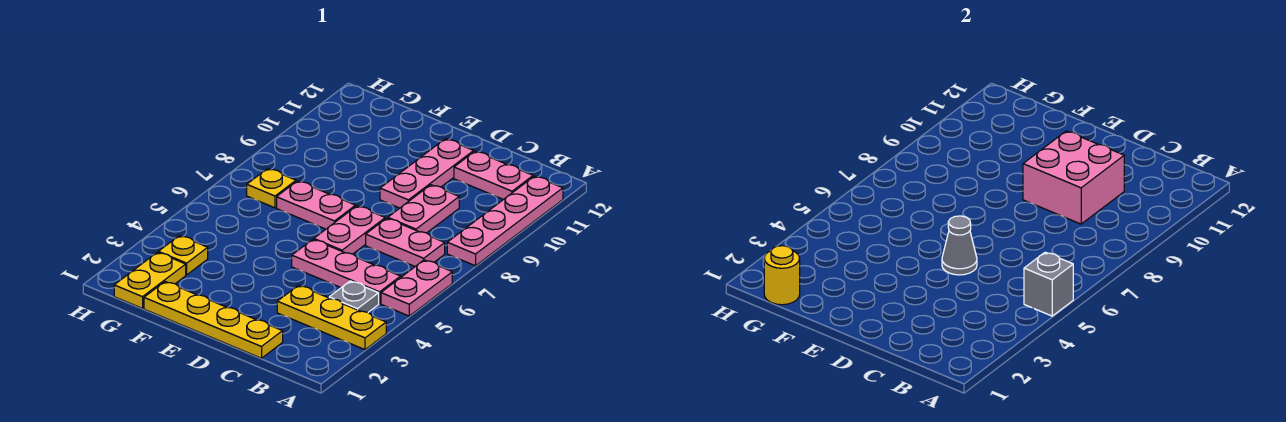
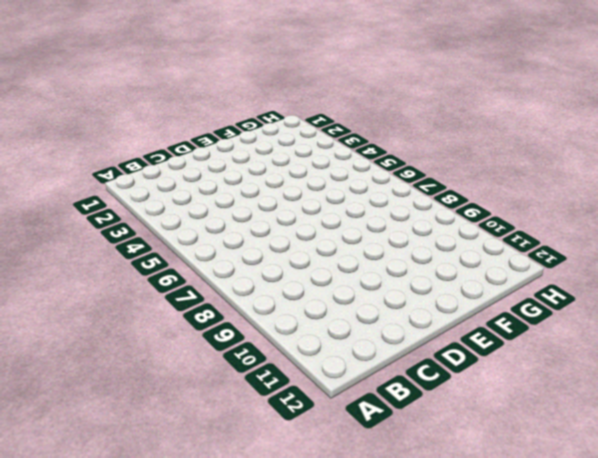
none -> yellow 1x3 plate [277,285,386,350]
none -> pink 1x2 plate [381,260,452,316]
none -> pink 1x4 plate [447,176,563,266]

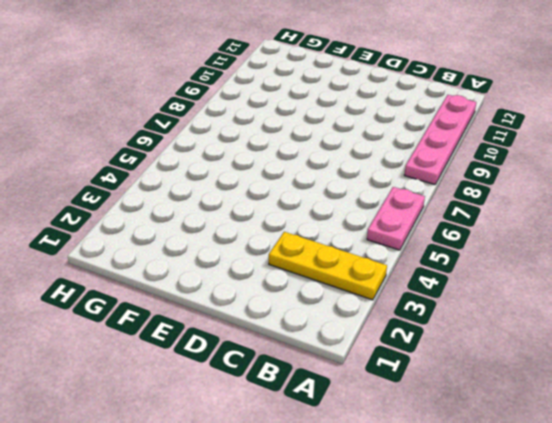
none -> grey 1x1 plate [329,281,379,312]
none -> pink 1x3 plate [292,239,401,304]
none -> pink 1x2 plate [366,218,445,266]

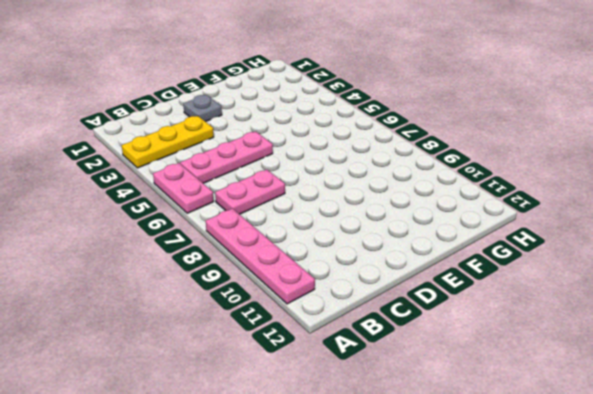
grey 1x1 plate [183,95,222,122] -> grey 1x1 plate moved to [329,281,379,312]
none -> pink 1x2 plate [454,151,533,200]
none -> yellow 1x4 plate [144,282,283,358]
none -> pink 1x2 plate [388,185,459,233]

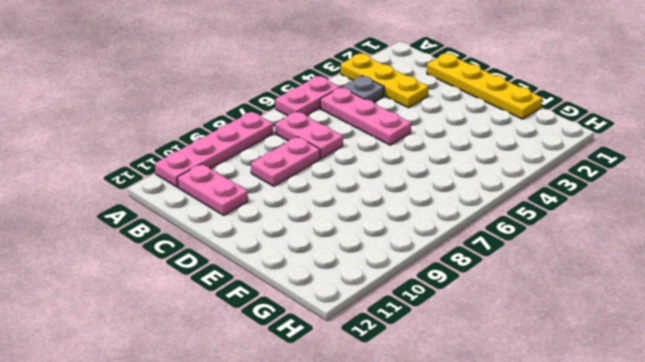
none -> pink 1x2 plate [314,206,385,254]
none -> pink 1x3 plate [380,139,474,208]
none -> pink 1x2 plate [277,181,356,229]

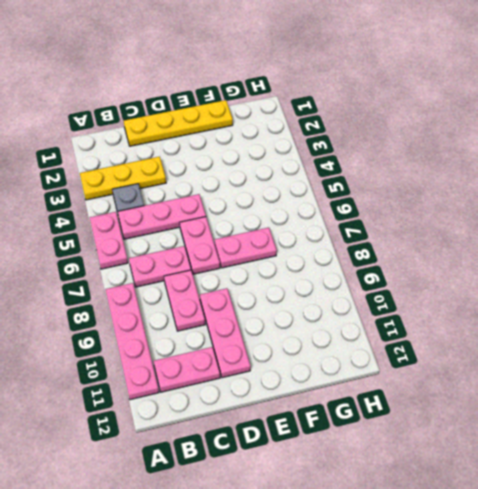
none -> yellow 1x2 plate [114,252,186,308]
none -> yellow 1x1 plate [158,236,208,275]
none -> yellow 1x1 plate [247,169,296,208]

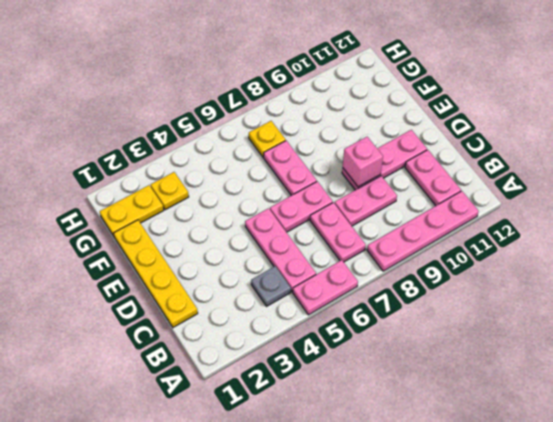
pink 1x1 brick [343,137,383,187] -> pink 2x2 brick [1023,131,1124,224]
none -> yellow 1x3 plate [277,285,386,350]
none -> grey 1x1 brick [1024,252,1073,316]
none -> grey 1x1 cone [942,216,977,275]

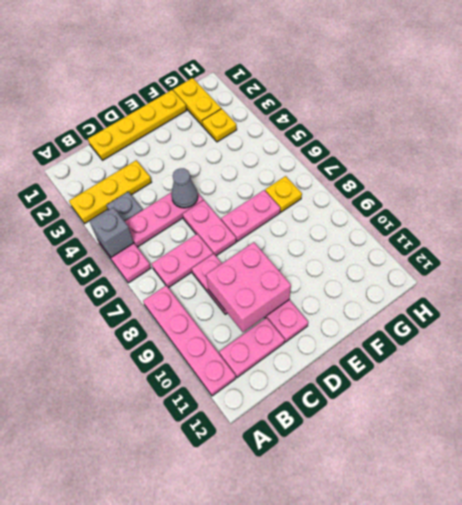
none -> yellow 1x1 round brick [764,246,800,305]

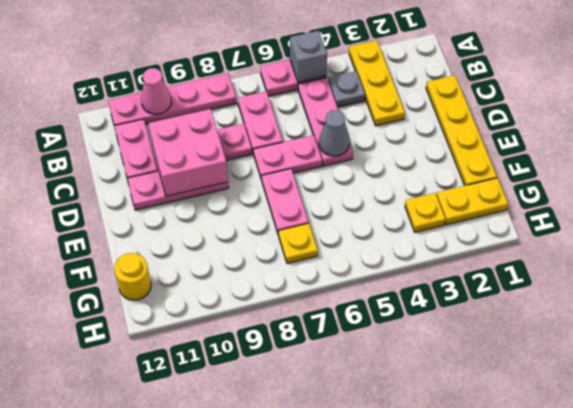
pink 1x1 cone [141,68,172,114] -> none
yellow 1x1 round brick [114,253,151,300] -> yellow 1x1 round brick moved to [764,246,800,305]

